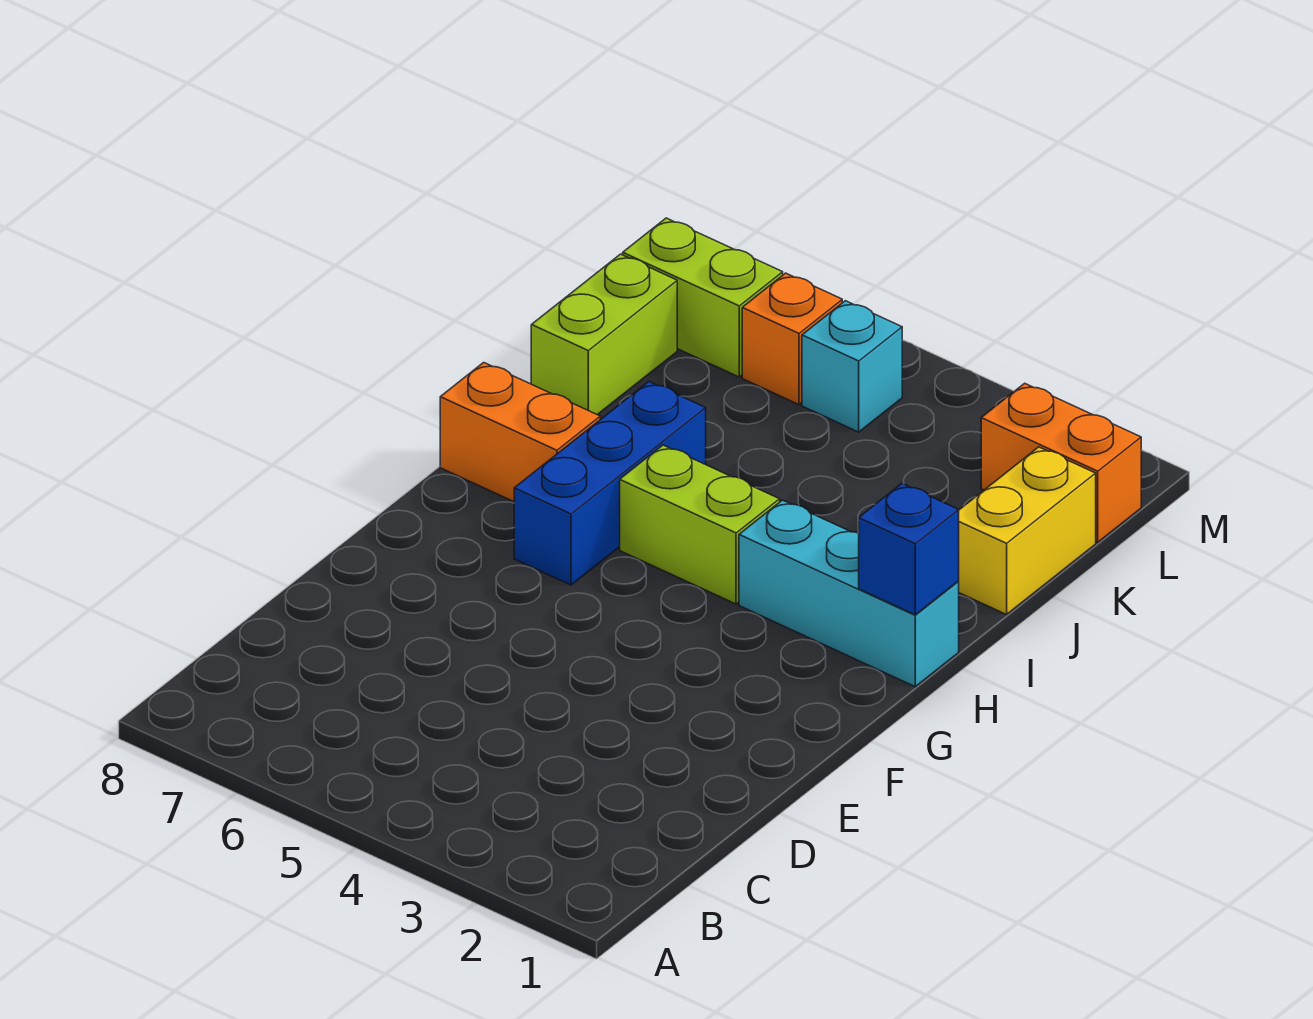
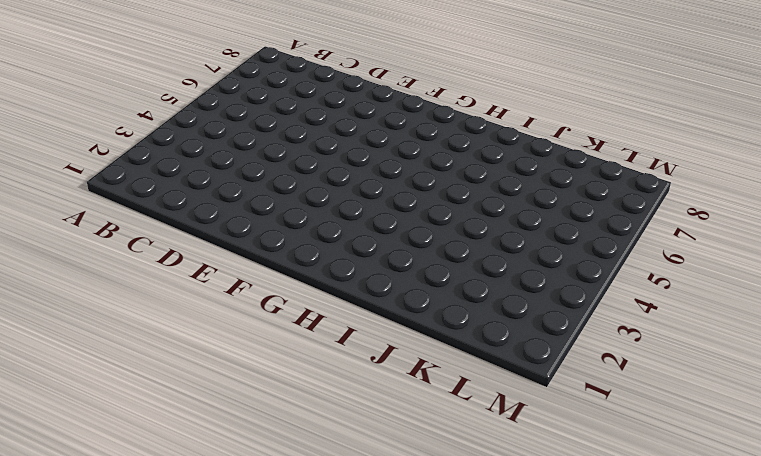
none -> blue 1x3 brick [514,382,706,585]
none -> cyan 1x3 brick [739,500,959,687]

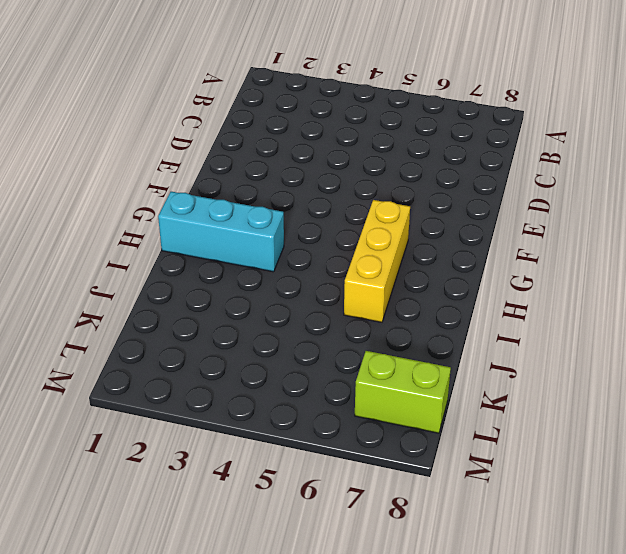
yellow 1x3 brick [344,200,410,322] -> blue 1x3 brick [514,382,706,585]
none -> lime 1x2 brick [620,445,780,604]
none -> orange 1x2 brick [440,363,600,502]

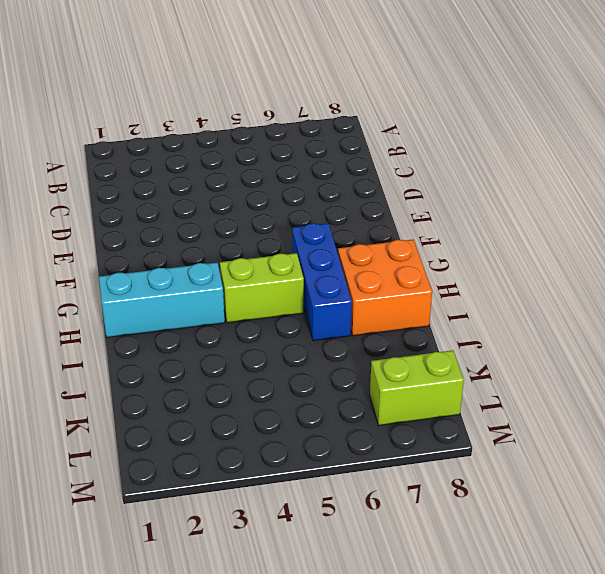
orange 2x2 brick [338,239,432,336] -> orange 1x2 brick [440,363,600,502]
none -> yellow 1x2 brick [958,447,1096,615]
none -> lime 1x2 brick [531,254,677,415]

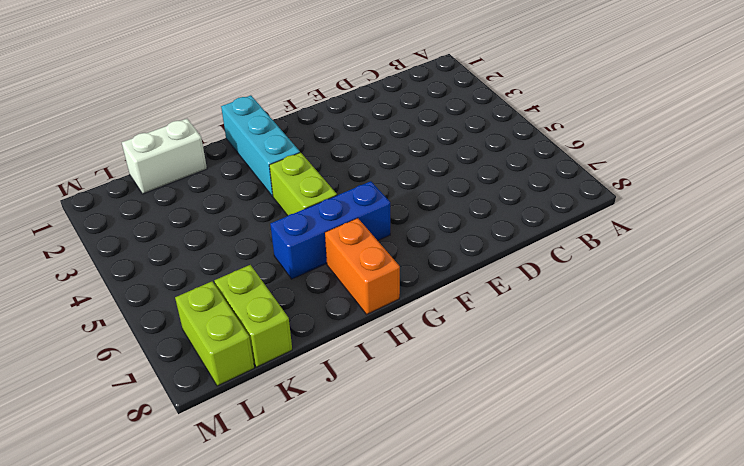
white 1x2 brick [122,119,207,194] -> yellow 1x2 brick [958,447,1096,615]
lime 1x2 brick [214,265,292,367] -> lime 1x2 brick turned to [531,254,677,415]
none -> orange 1x2 brick [981,383,1141,542]
none -> cyan 1x1 brick [802,301,902,432]

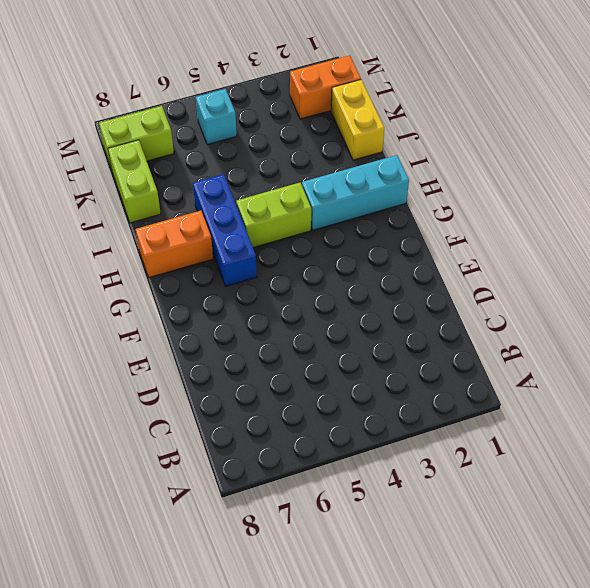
none -> orange 1x1 brick [742,273,842,405]
none -> blue 1x1 brick [859,484,959,615]

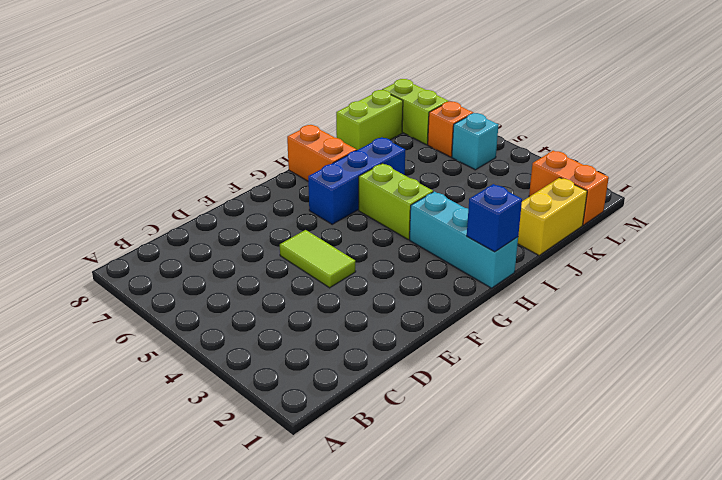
lime 1x2 tile [280,230,356,288] -> none

